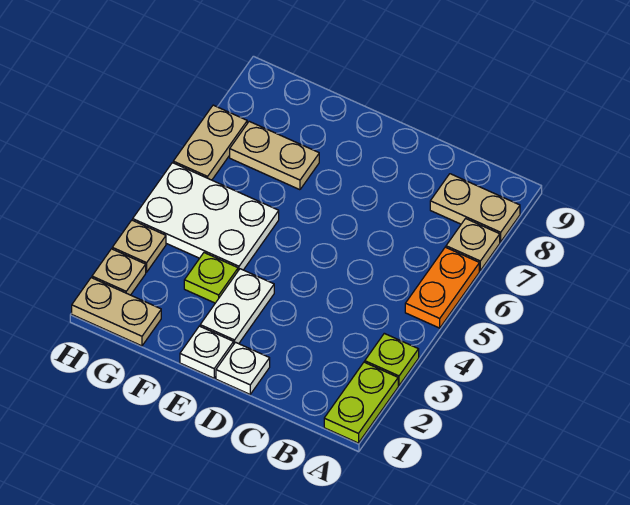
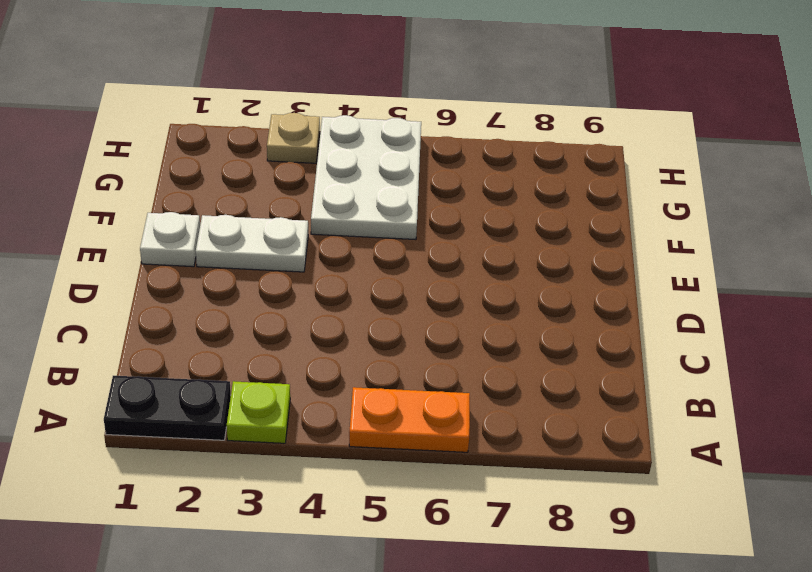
black 1x2 plate [104,376,231,440] -> lime 1x2 plate [324,362,398,443]
none -> tan 1x1 plate [446,219,500,270]
none -> tan 1x2 plate [430,174,520,242]
none -> white 1x1 plate [216,342,270,394]

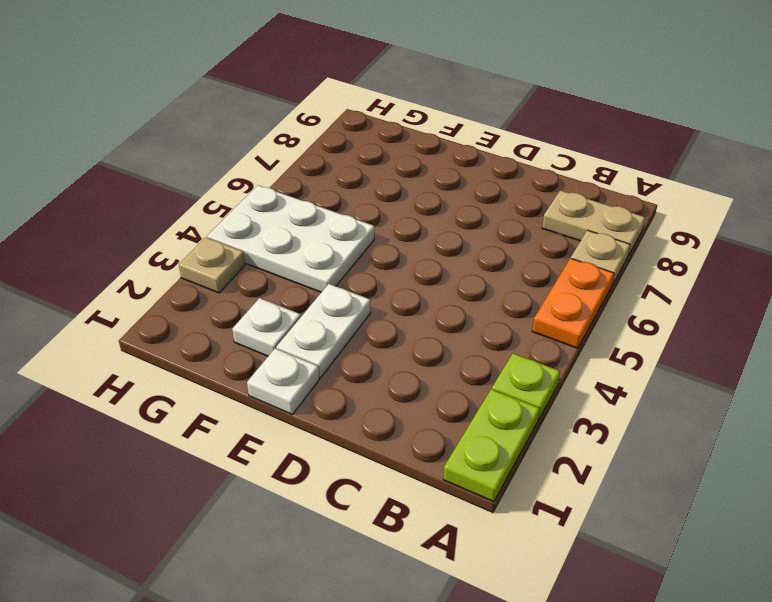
white 1x1 plate [232,298,301,356] -> white 1x1 plate moved to [216,342,270,394]
none -> lime 1x1 plate [184,253,238,303]
none -> tan 1x2 plate [230,121,319,190]
none -> tan 1x2 plate [72,278,161,346]

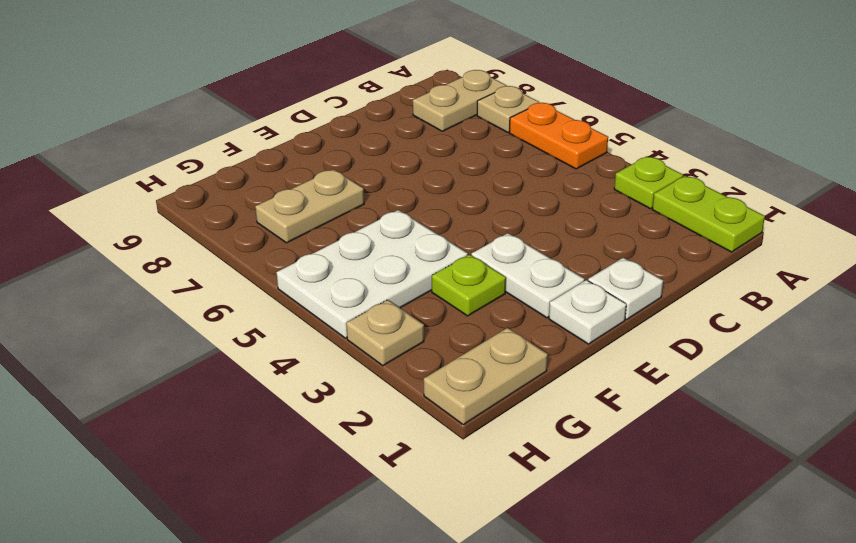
none -> tan 1x1 plate [92,249,146,295]
none -> tan 1x2 plate [173,105,247,180]

